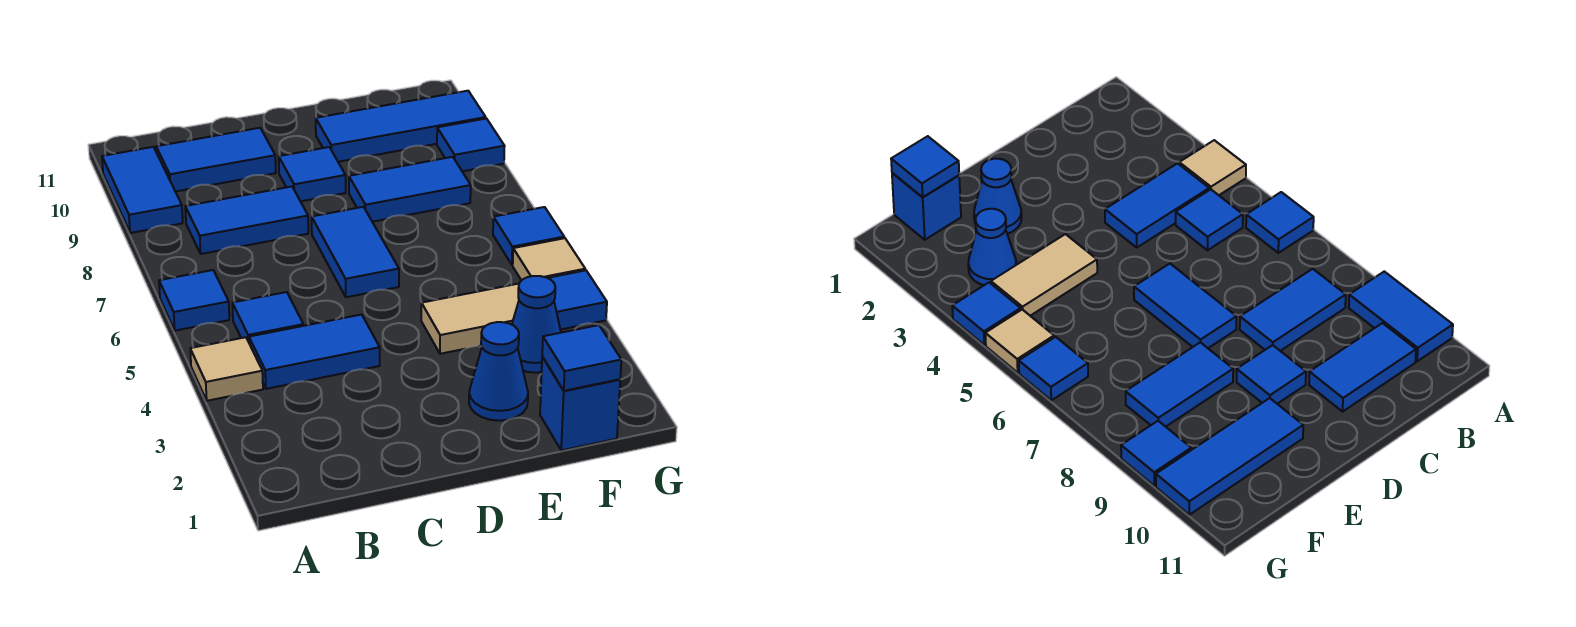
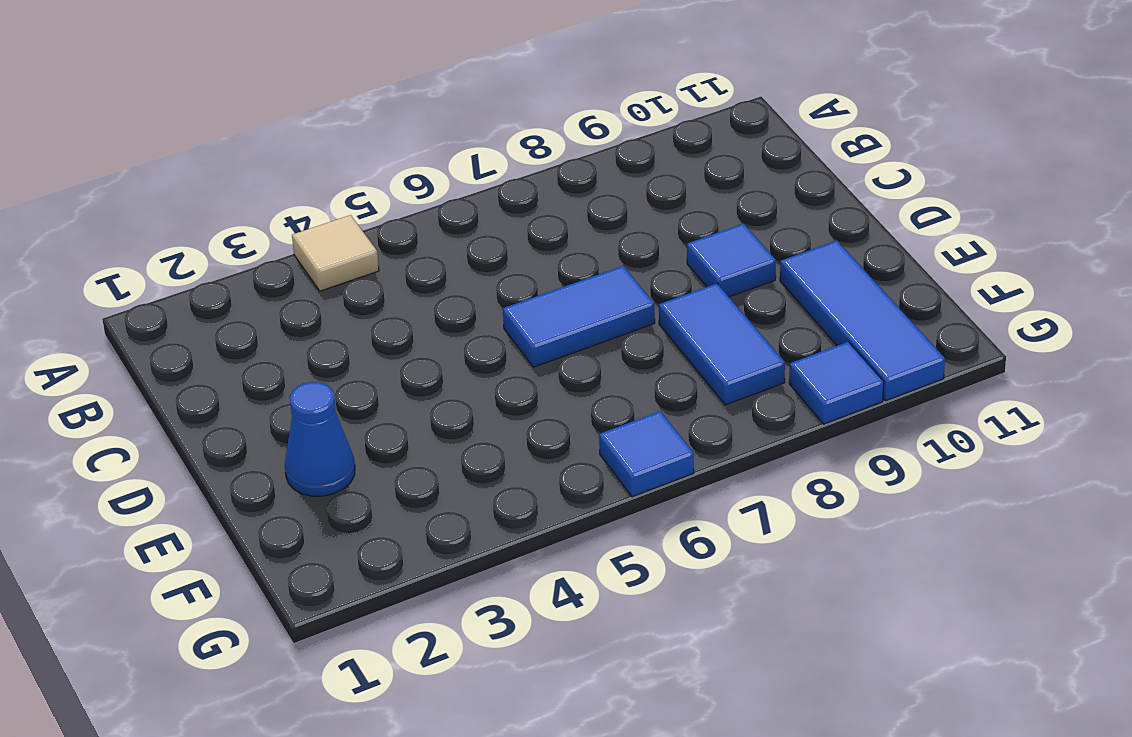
none -> blue 1x1 tile [159,270,229,331]
none -> blue 1x2 tile [102,147,183,233]
none -> blue 1x2 tile [249,314,380,389]

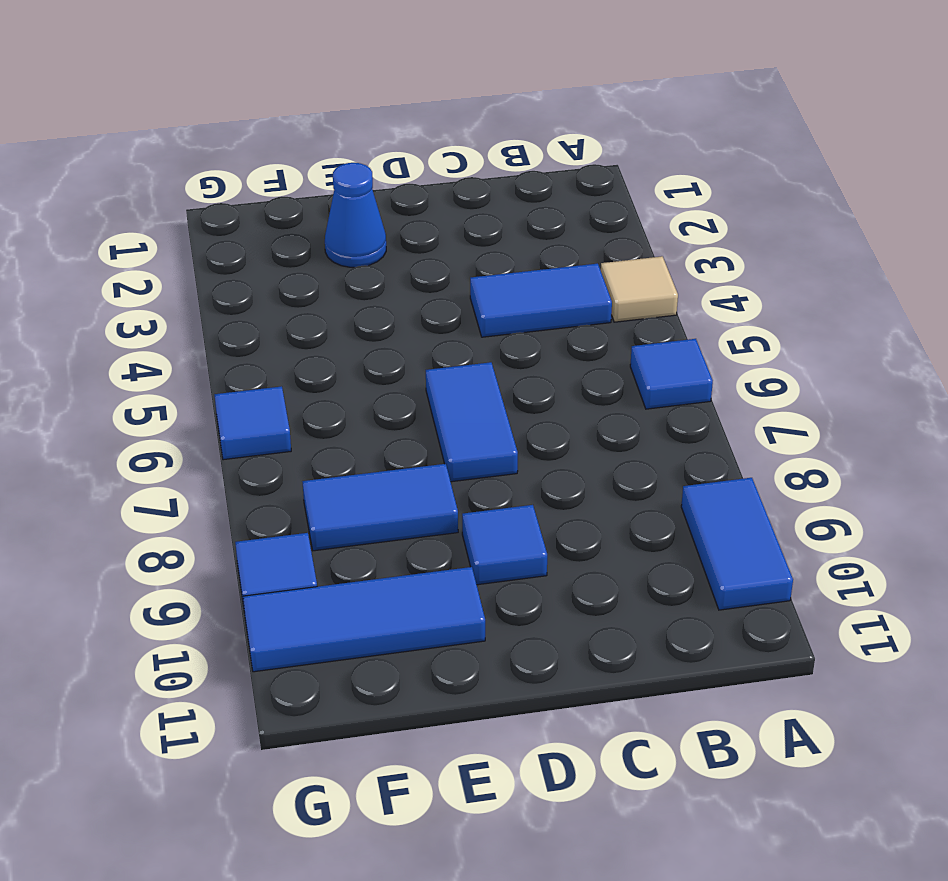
none -> blue 1x1 tile [232,292,303,342]
none -> blue 1x2 tile [185,186,308,254]
none -> blue 1x2 tile [156,128,276,192]

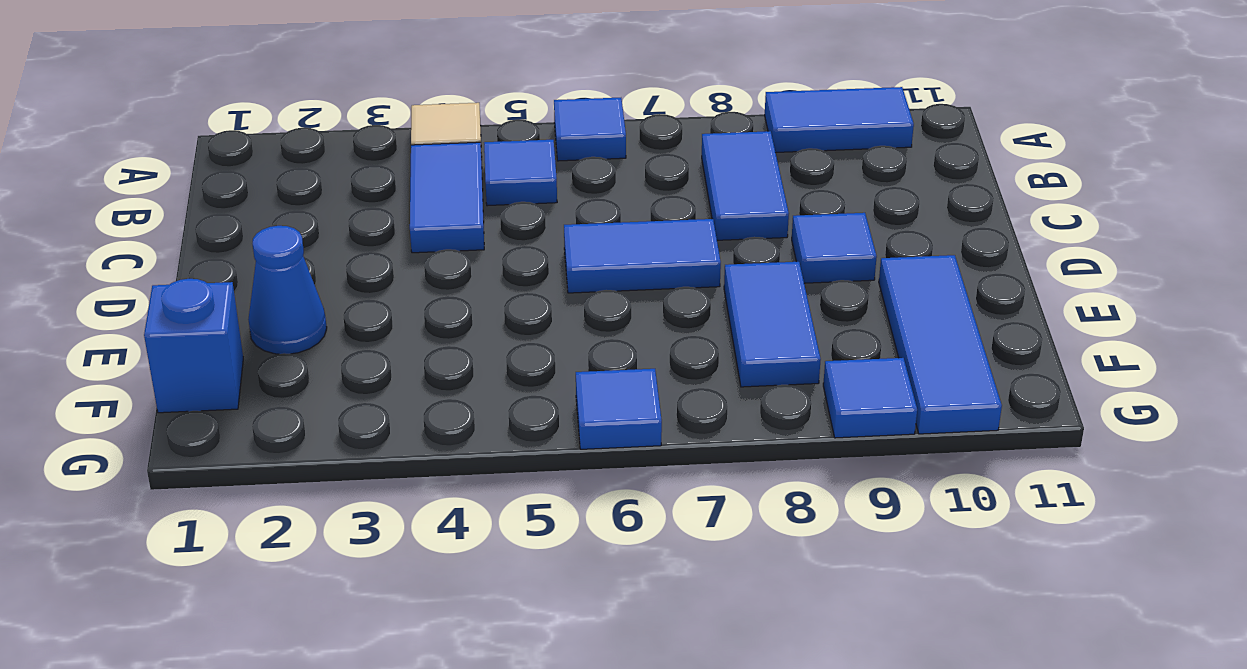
none -> blue 1x2 tile [156,128,276,192]
none -> tan 1x2 tile [421,284,519,354]
none -> blue 1x1 cone [512,276,561,373]

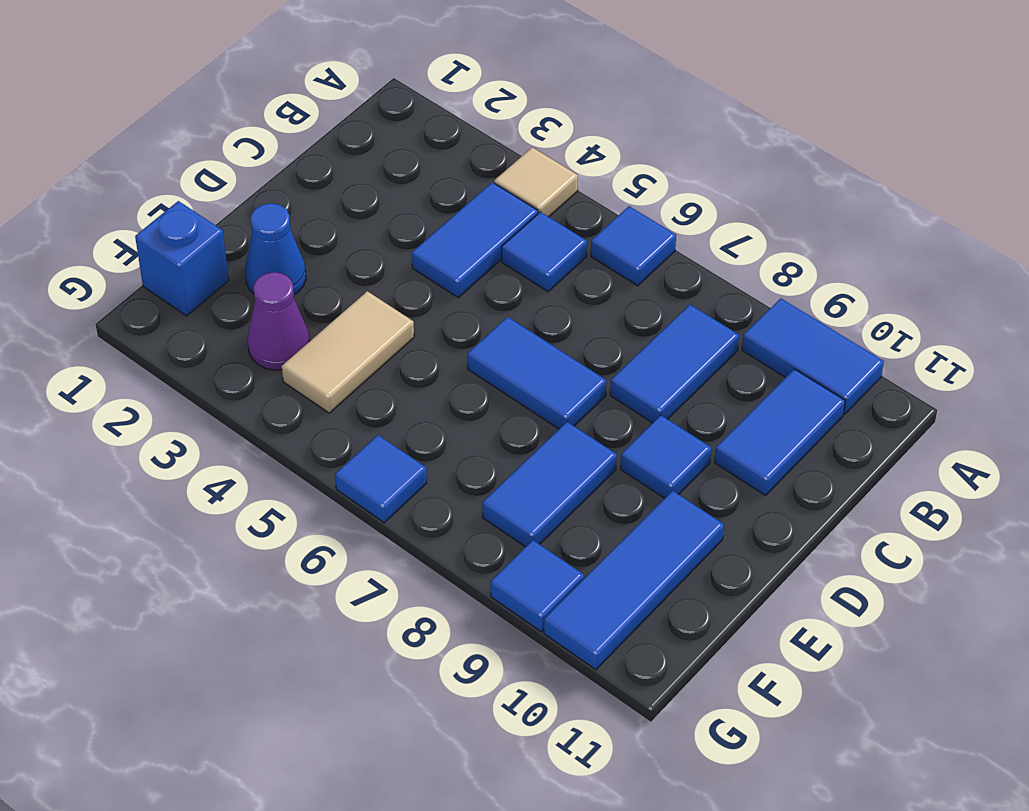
purple 1x1 cone [248,272,310,370] -> blue 1x1 cone [512,276,561,373]
none -> blue 1x1 tile [548,270,607,330]
none -> tan 1x1 tile [513,238,585,281]
none -> blue 1x1 tile [542,325,621,391]

